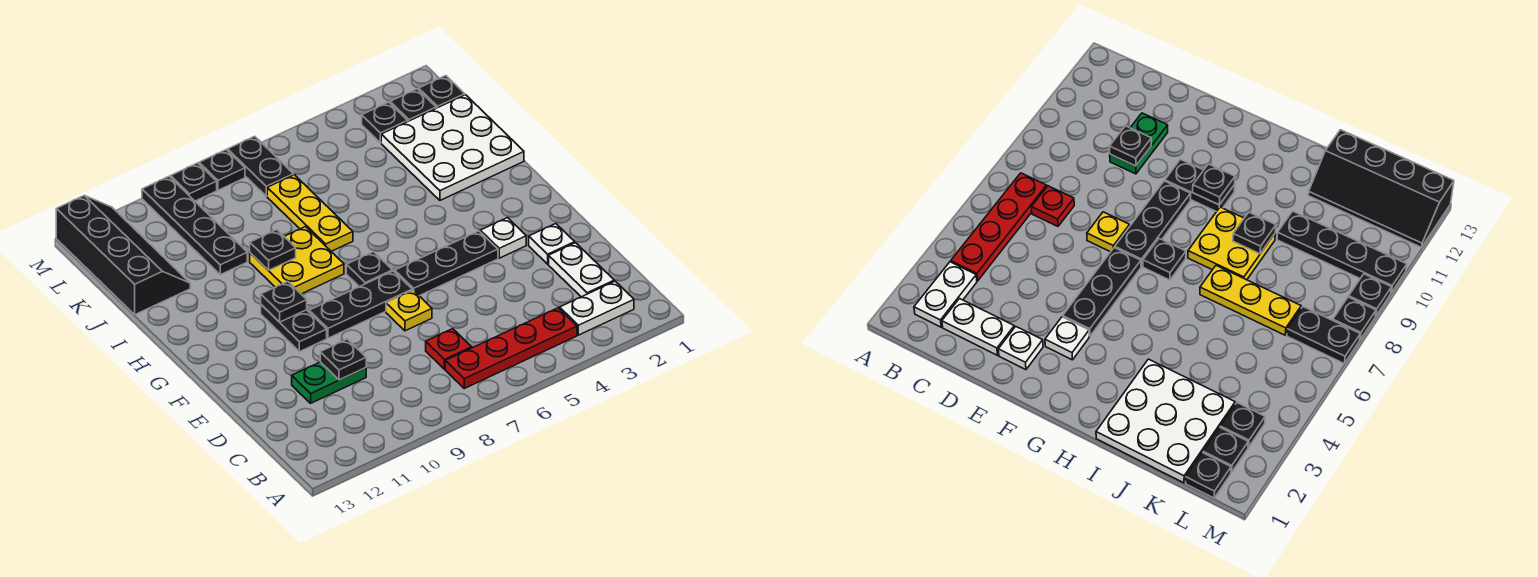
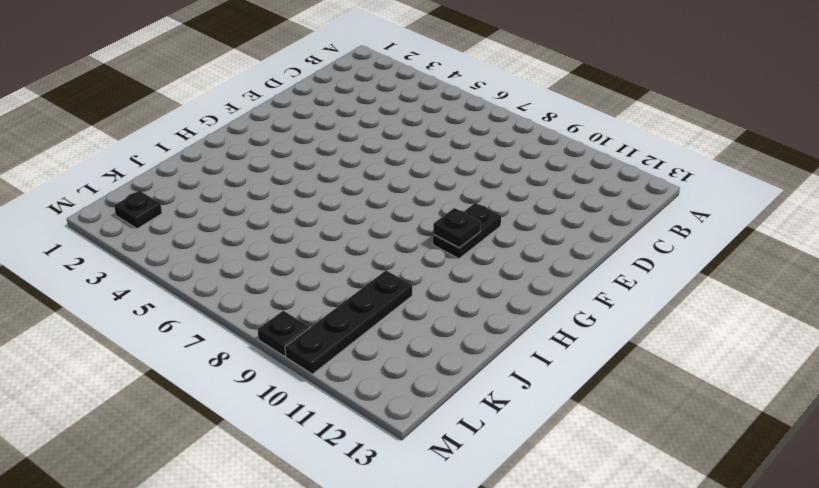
none -> white 1x2 plate [560,281,634,335]
none -> red 1x4 plate [445,308,577,388]
none -> white 1x2 plate [549,243,614,297]

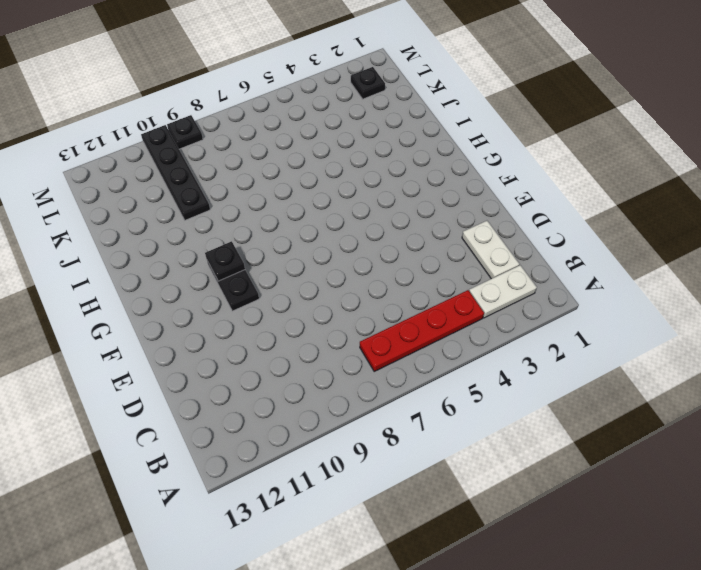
none -> red 1x1 plate [426,329,472,369]
none -> green 1x2 plate [292,362,366,403]
none -> white 1x1 plate [529,224,575,264]

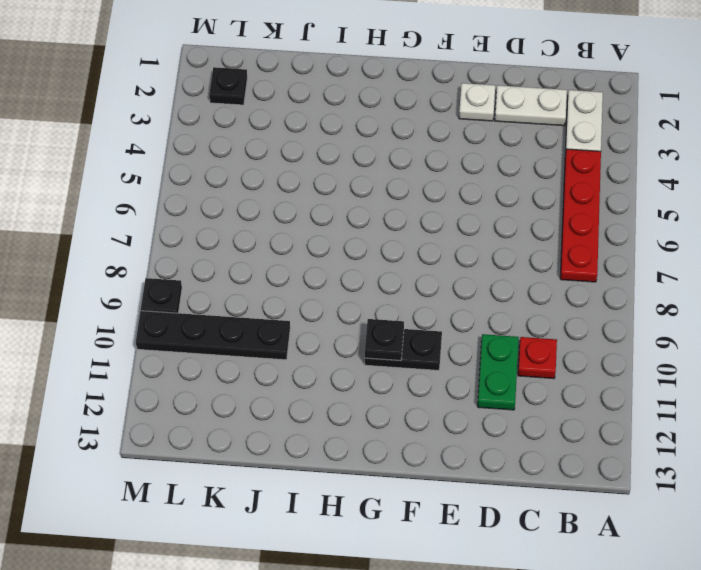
red 1x1 plate [518,337,557,379] -> red 1x1 plate moved to [426,329,472,369]
none -> yellow 1x1 plate [386,290,432,331]
none -> white 1x1 plate [480,218,526,258]
none -> black 1x3 plate [395,231,498,296]

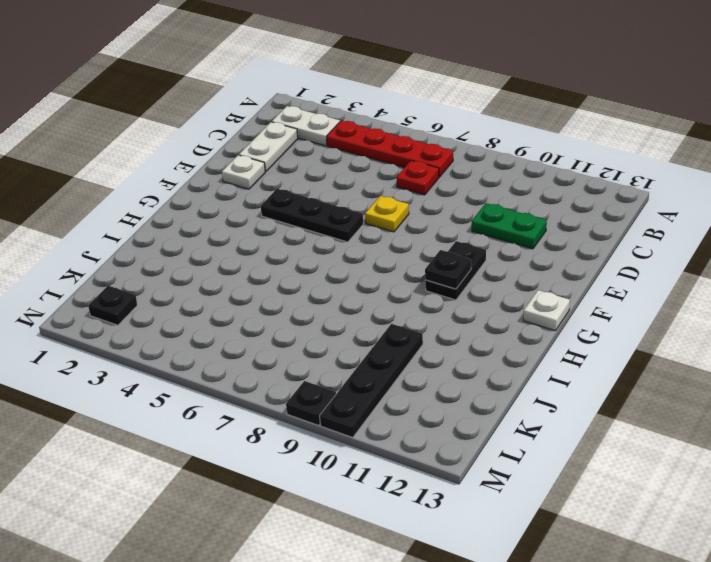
white 1x1 plate [523,290,570,331] -> white 1x1 plate moved to [480,218,526,258]
none -> black 1x3 plate [309,271,412,338]
none -> black 1x1 plate [346,252,392,287]
none -> yellow 2x2 plate [250,227,344,294]

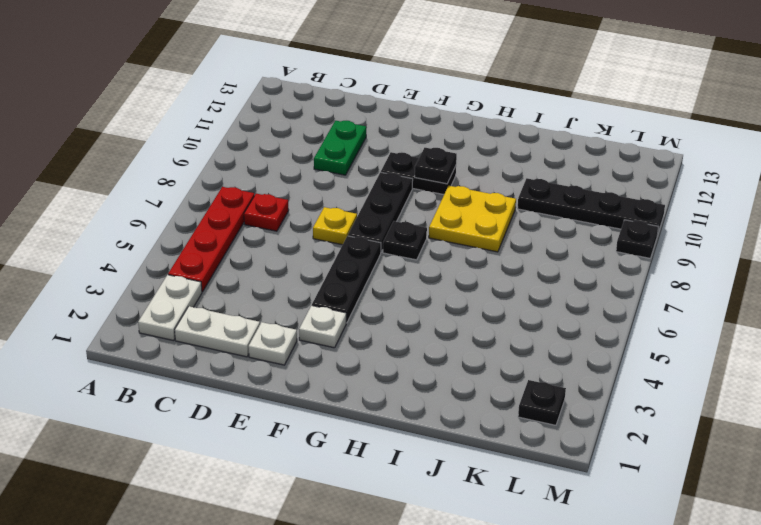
none -> white 3x3 plate [381,95,524,200]
none -> yellow 1x3 plate [267,175,353,251]
none -> black 2x4 slope [56,196,190,315]

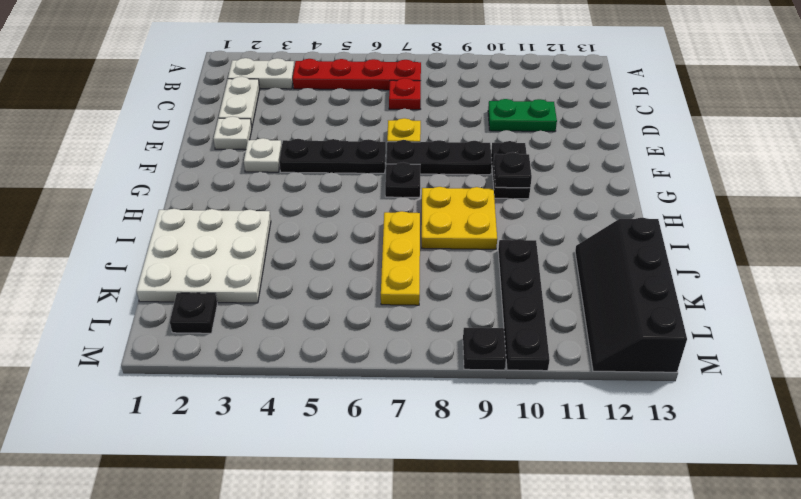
none -> black 1x1 plate [419,76,465,108]
none -> black 1x1 plate [362,102,408,143]
none -> black 1x2 plate [228,136,293,196]

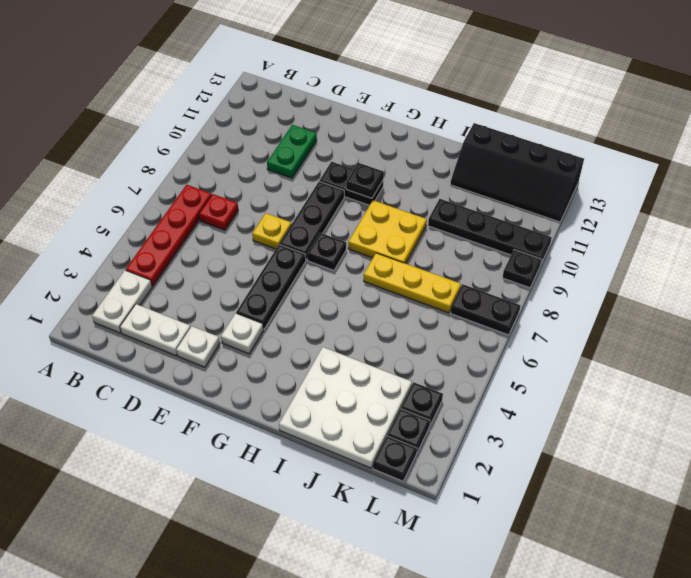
none -> black 1x1 plate [199,150,245,190]
none -> black 1x1 plate [320,339,366,380]
none -> black 1x1 plate [250,230,296,270]

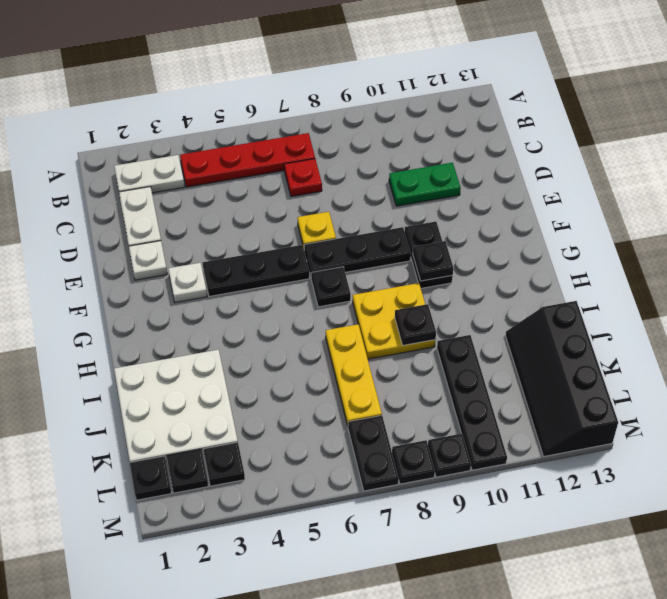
none -> black 1x1 plate [320,339,366,380]

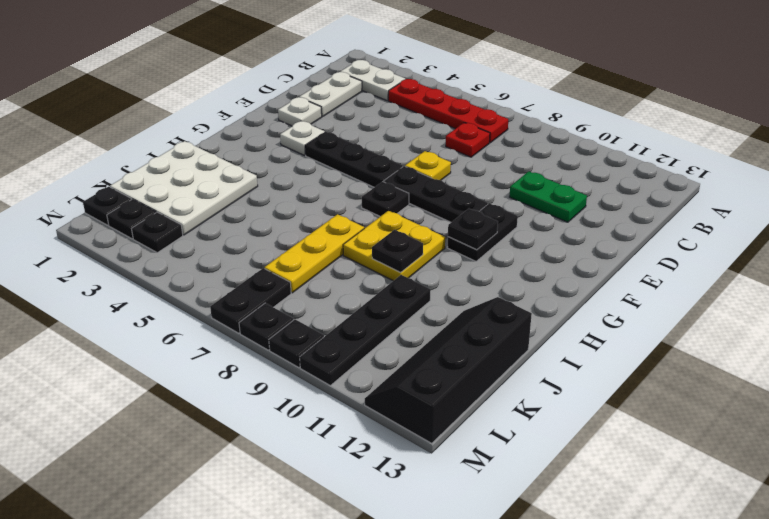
none -> black 1x1 plate [320,339,366,380]

